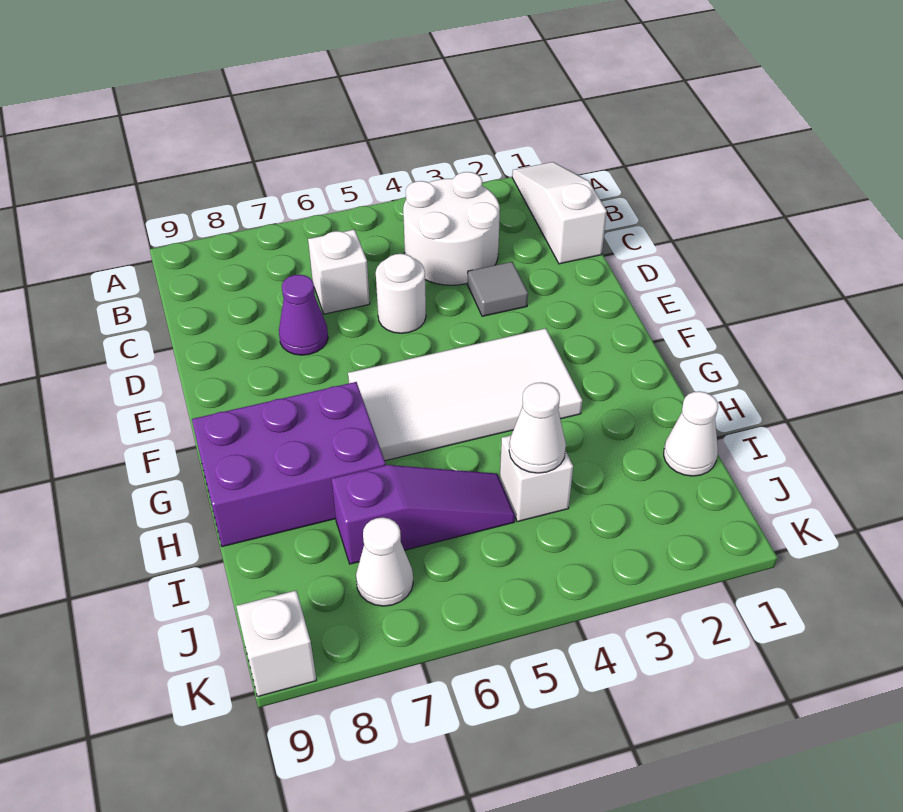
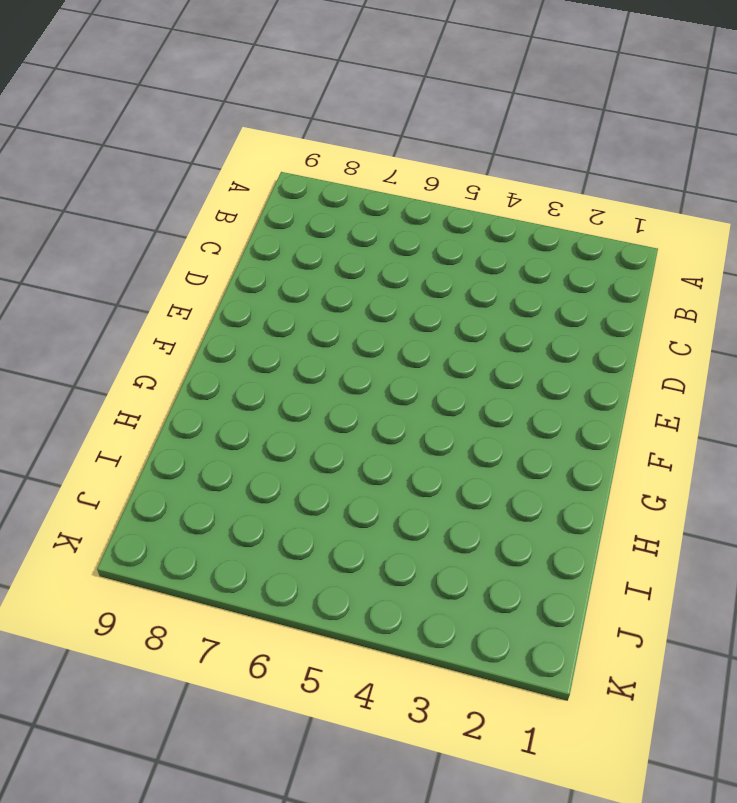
none -> white 1x3 slope [512,162,607,264]
none -> white 2x2 round brick [403,172,500,285]
none -> white 1x1 brick [308,229,370,314]

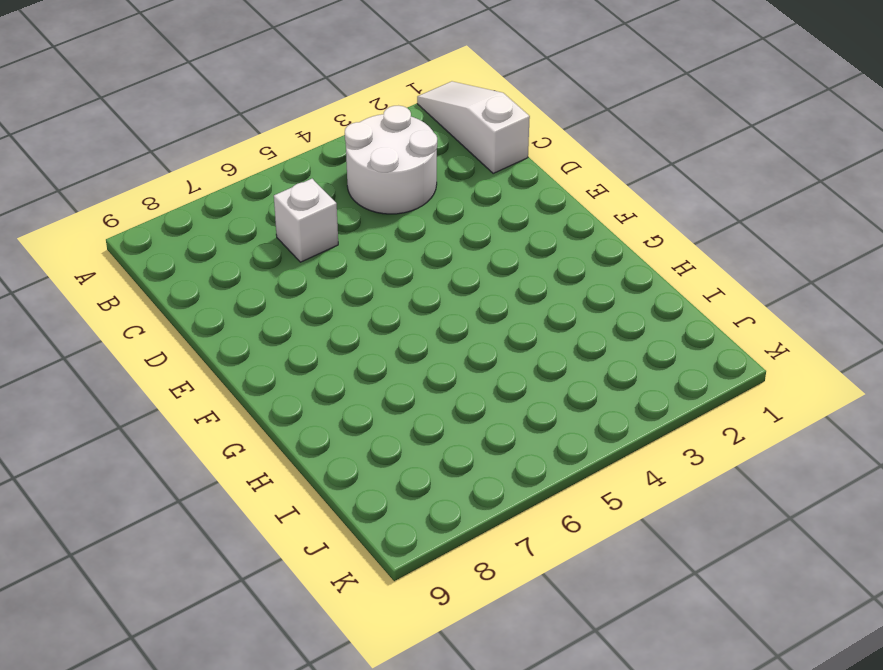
none -> grey 1x1 tile [468,262,528,316]
none -> white 1x1 round brick [376,254,426,333]
none -> purple 1x1 cone [279,275,328,355]

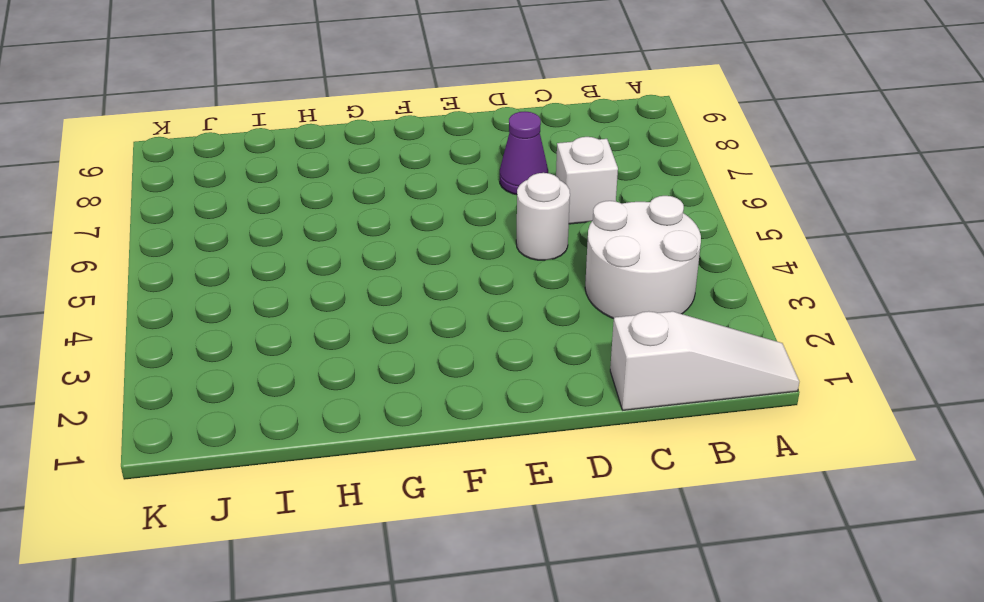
none -> grey 1x1 tile [468,262,528,316]
none -> white 2x4 tile [348,328,582,461]
none -> purple 2x3 brick [192,382,386,547]

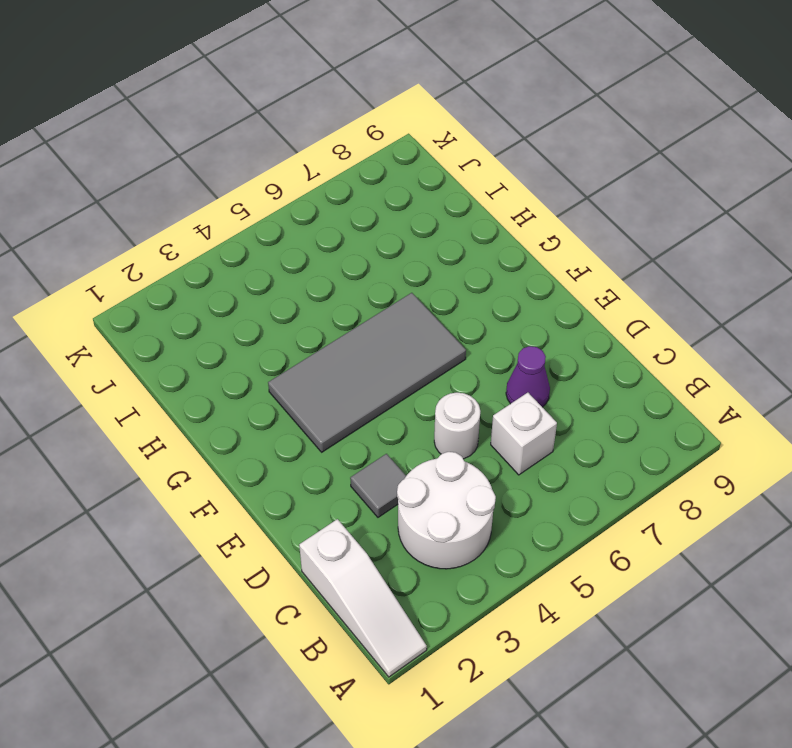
grey 2x4 tile [268,293,466,452] -> white 2x4 tile [348,328,582,461]
none -> purple 2x3 brick [192,382,386,547]
none -> white 1x1 cone [664,391,718,476]
none -> white 1x1 brick [500,435,573,522]

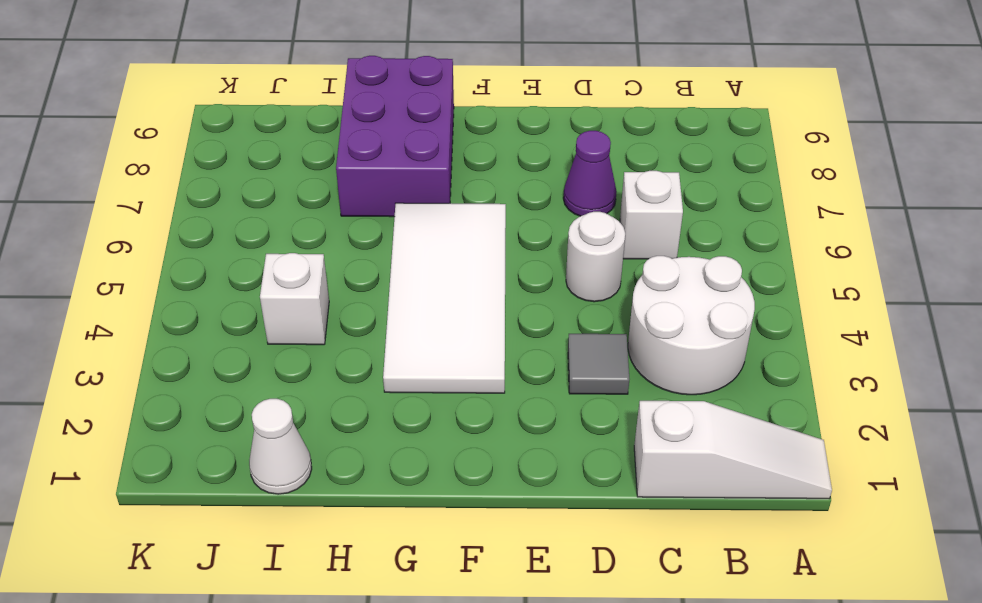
none -> purple 1x3 slope [331,465,515,564]
none -> white 1x1 cone [356,517,413,606]
none -> white 1x1 brick [236,591,317,697]

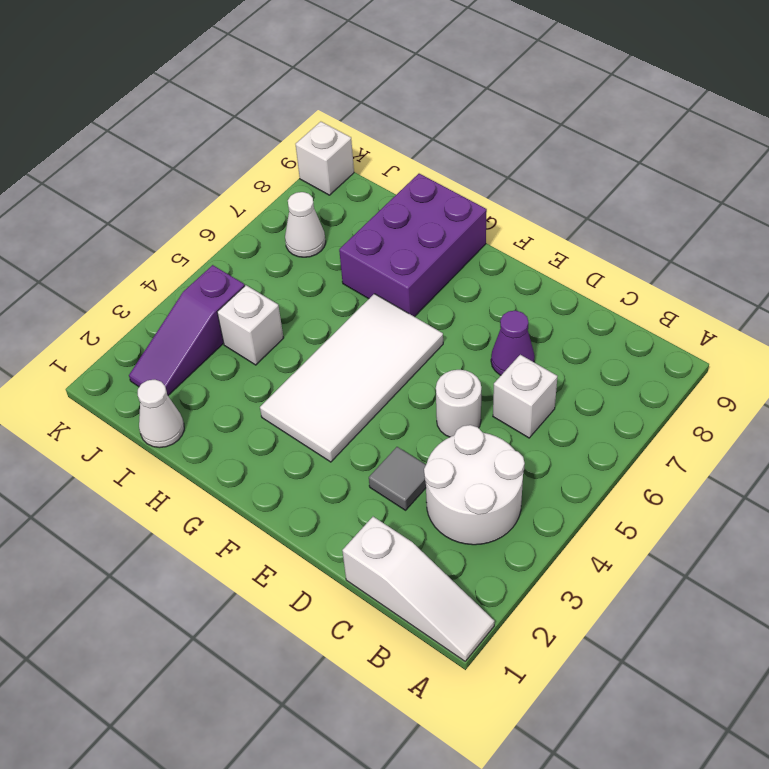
purple 1x3 slope [129,265,245,395] -> purple 1x3 slope moved to [331,465,515,564]
none -> white 1x1 cone [509,382,566,473]

